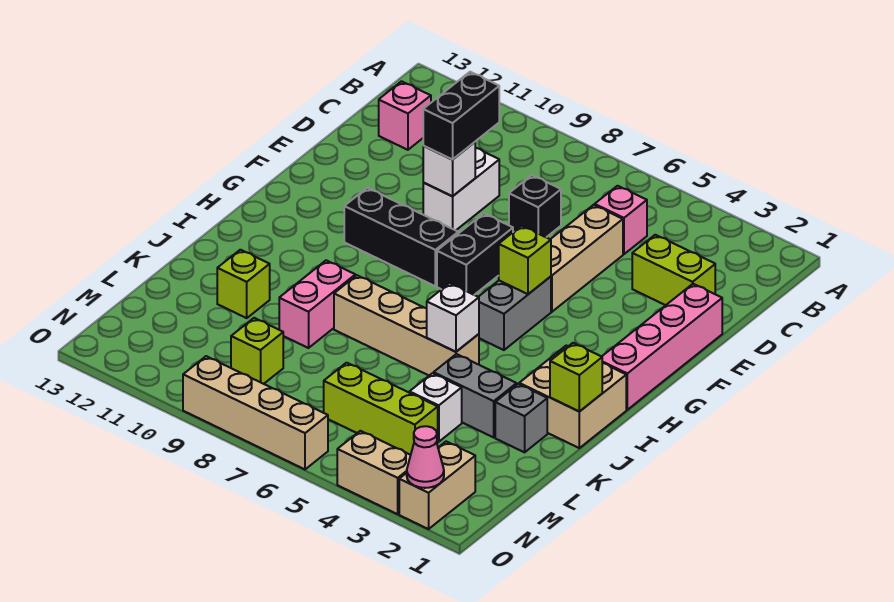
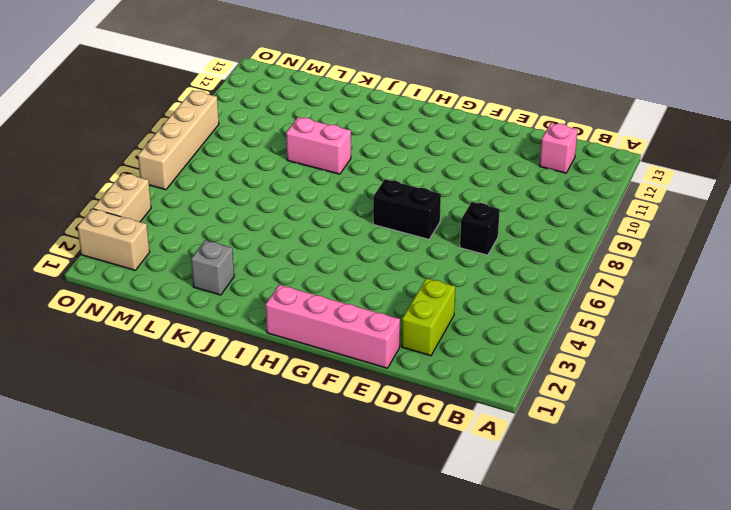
none -> pink 1x1 brick [595,186,647,254]
none -> tan 1x3 brick [550,205,623,312]
none -> white 1x2 brick [423,148,499,230]

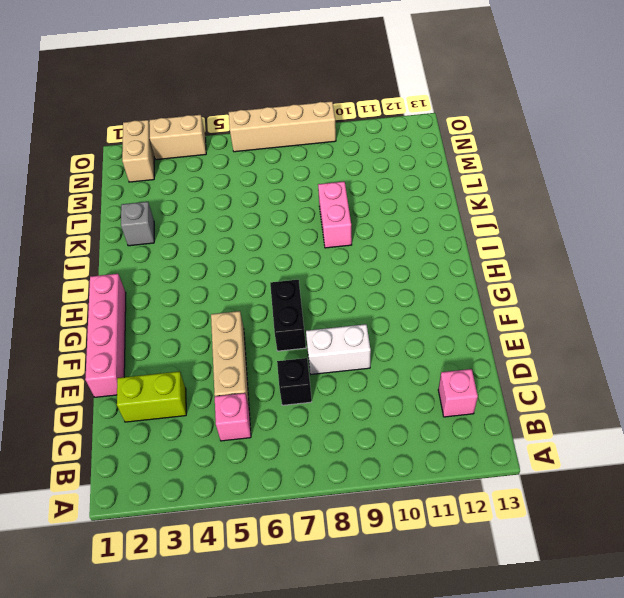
white 1x2 brick [306,324,371,374] -> white 1x2 brick turned to [423,148,499,230]
none -> grey 1x2 brick [479,277,551,350]
none -> black 1x3 brick [344,188,458,286]
none -> tan 2x2 brick [519,346,626,448]

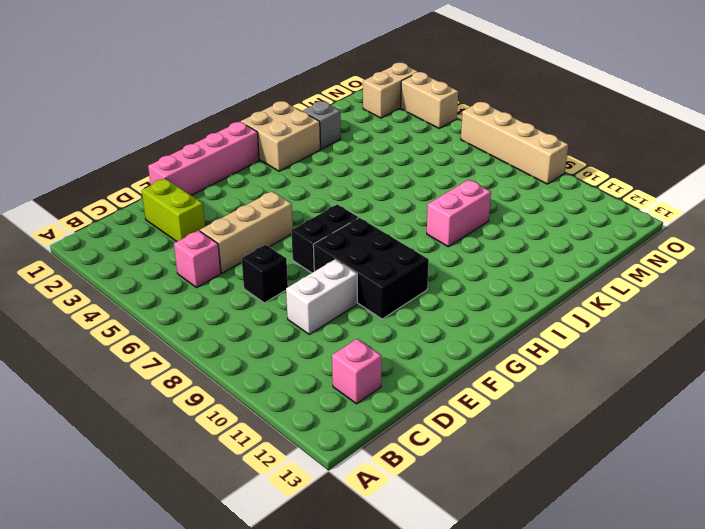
black 2x3 brick [313,218,429,319] -> black 1x3 brick [344,188,458,286]
none -> grey 1x2 brick [479,277,551,350]
none -> tan 1x4 brick [334,275,479,375]
none -> grey 1x2 brick [433,354,517,437]

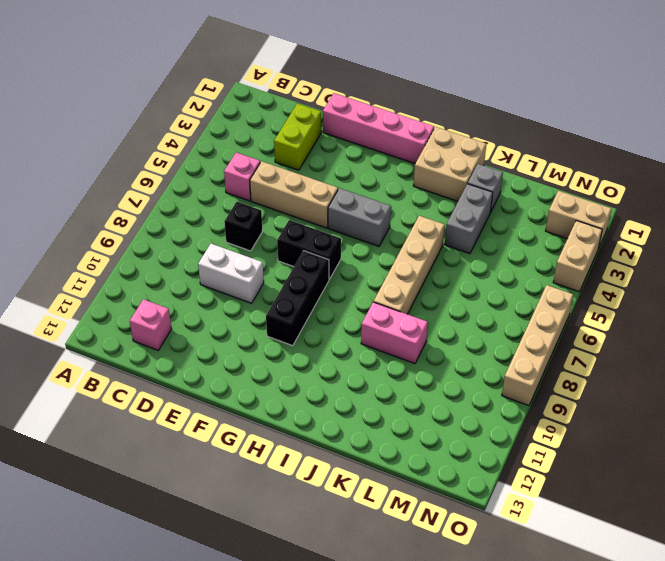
none -> lime 1x1 brick [217,250,270,318]
none -> white 1x1 brick [409,373,462,442]
none -> lime 1x3 brick [324,363,438,455]

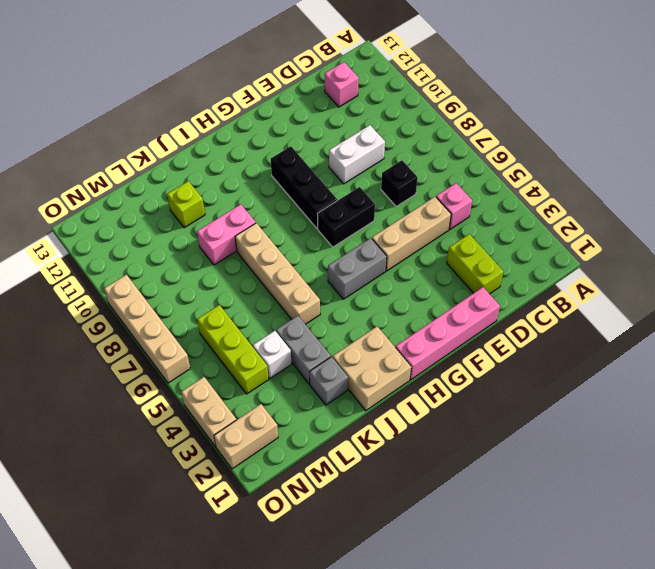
none -> lime 1x1 brick [231,318,283,384]
none -> white 1x1 brick [423,142,475,196]
none -> lime 1x1 brick [499,226,551,294]

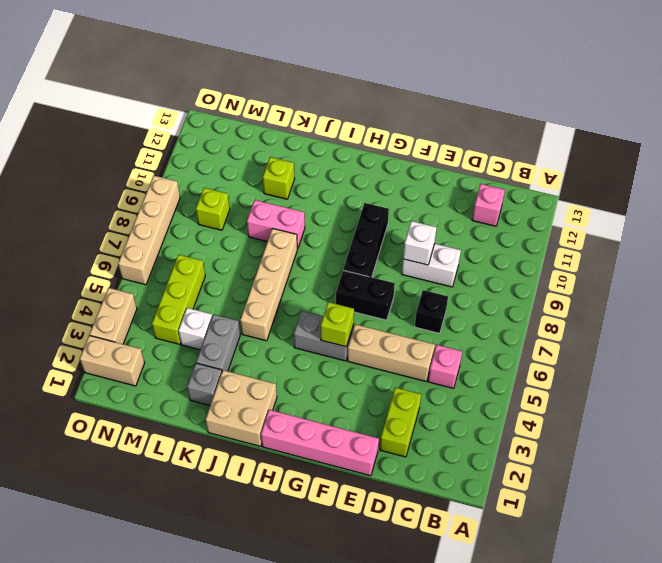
none -> lime 1x1 brick [550,343,602,412]
none -> white 1x1 brick [427,283,479,352]
none -> pink 1x1 cone [407,426,444,488]

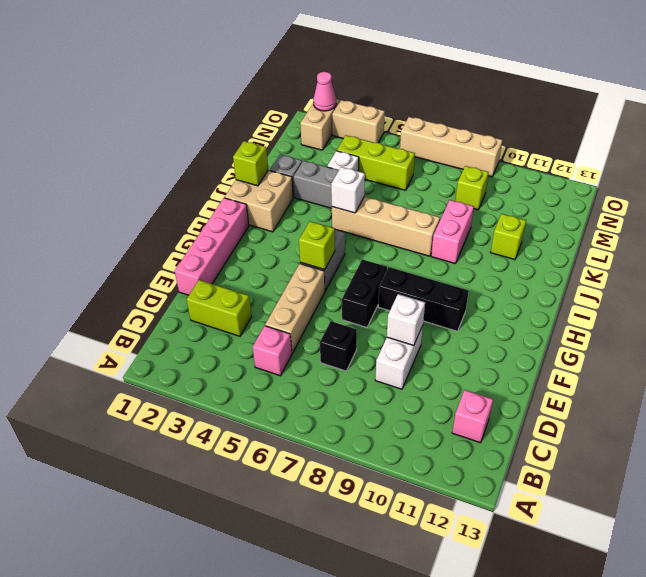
none -> black 1x2 brick [423,72,499,160]

